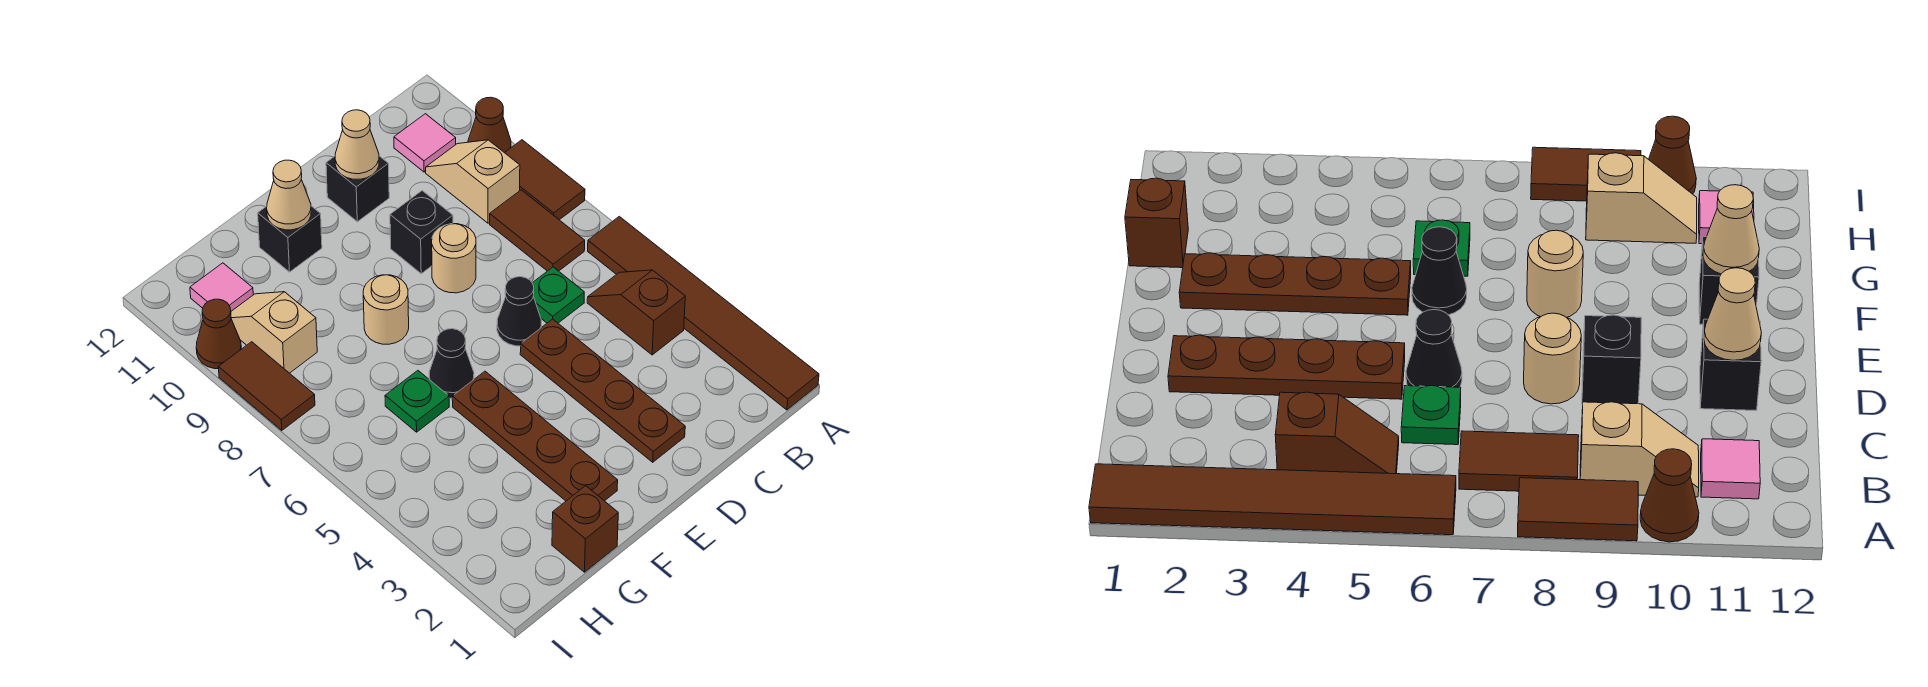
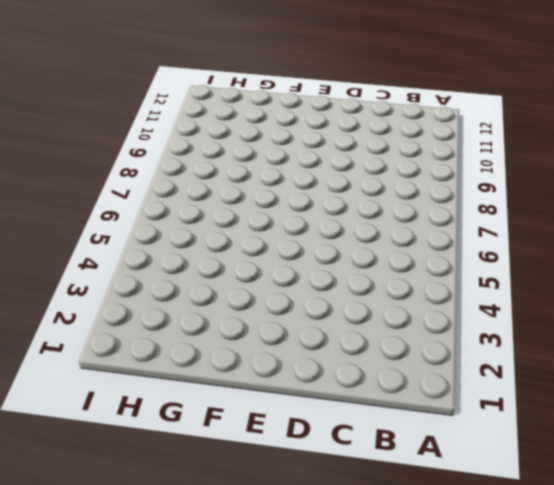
none -> brown 1x6 tile [588,216,819,410]
none -> brown 1x2 tile [505,140,585,220]
none -> brown 1x1 cone [468,97,511,153]

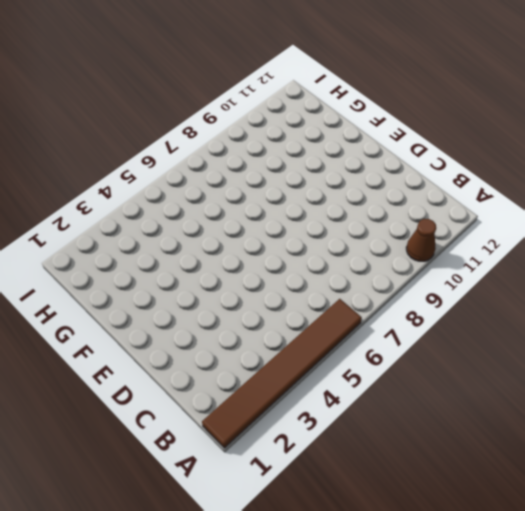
none -> brown 1x2 tile [505,140,585,220]
none -> brown 1x2 slope [587,270,685,355]
none -> brown 1x2 tile [490,190,585,271]

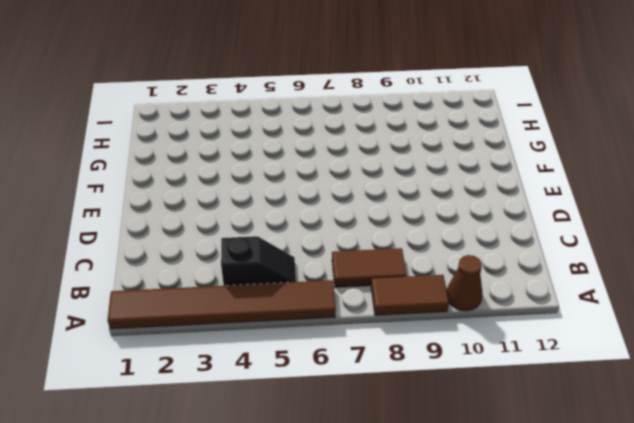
black 1x2 slope [221,236,296,286] -> brown 1x2 slope [587,270,685,355]
none -> tan 1x2 slope [426,140,520,223]
none -> pink 1x1 tile [394,114,456,172]
none -> green 1x1 plate [533,267,584,323]

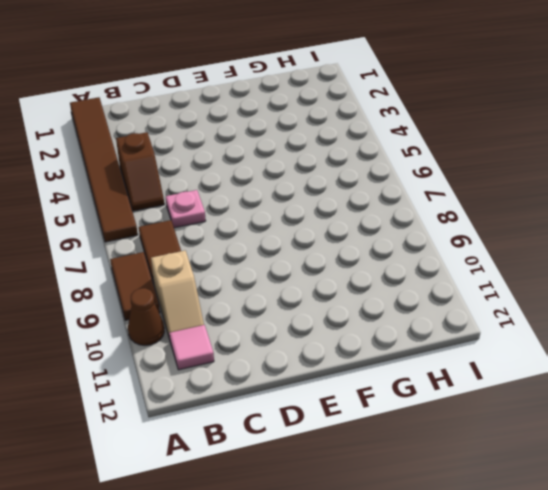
pink 1x1 plate [166,190,206,228] -> green 1x1 plate [533,267,584,323]
none -> brown 1x4 plate [520,319,685,462]
none -> black 1x1 cone [497,277,541,346]
none -> tan 1x1 round brick [432,224,476,293]

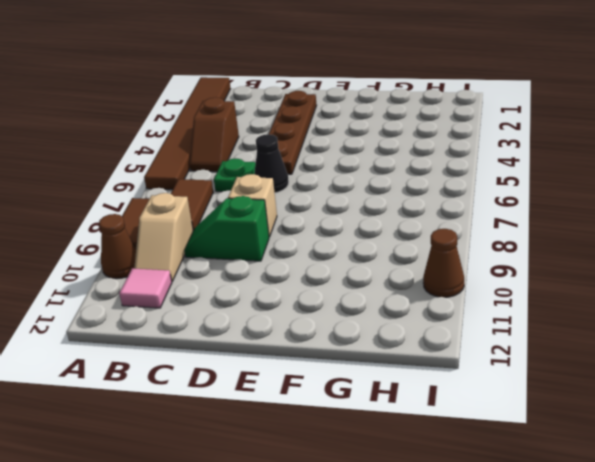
green 1x2 slope [184,196,269,261] -> black 1x1 brick [390,191,453,274]
tan 1x1 brick [228,174,277,237] -> tan 1x1 round brick [432,224,476,293]
none -> black 1x1 brick [326,156,389,222]
none -> brown 1x4 plate [452,371,618,501]
none -> black 1x1 cone [429,329,474,398]

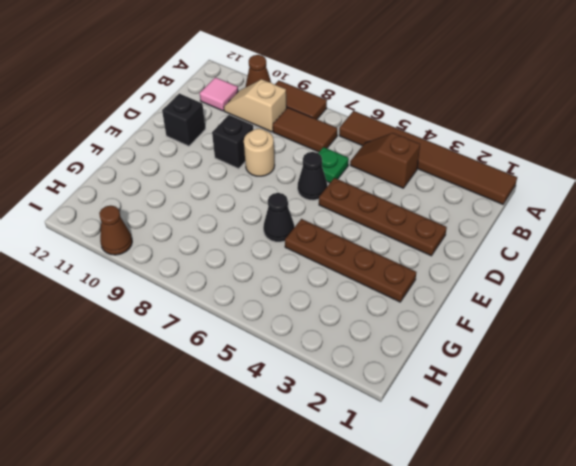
none -> tan 1x1 round brick [363,275,409,344]
none -> black 1x1 brick [258,206,322,272]
none -> brown 1x1 brick [552,486,618,572]

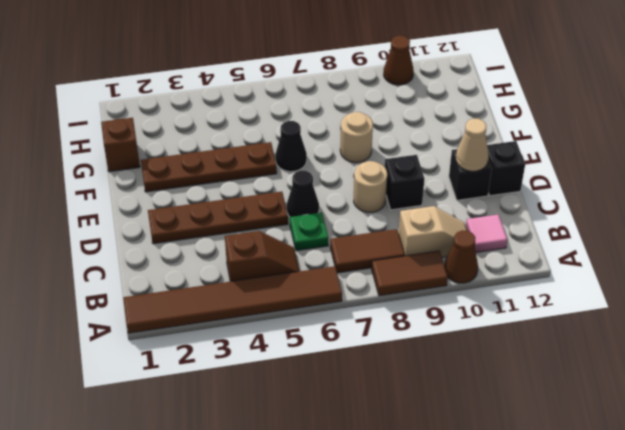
black 1x1 brick [487,141,525,196] -> black 1x1 brick moved to [258,206,322,272]
none -> green 1x1 plate [385,371,449,432]
none -> tan 1x2 slope [231,292,317,373]
none -> pink 1x1 tile [190,263,253,311]

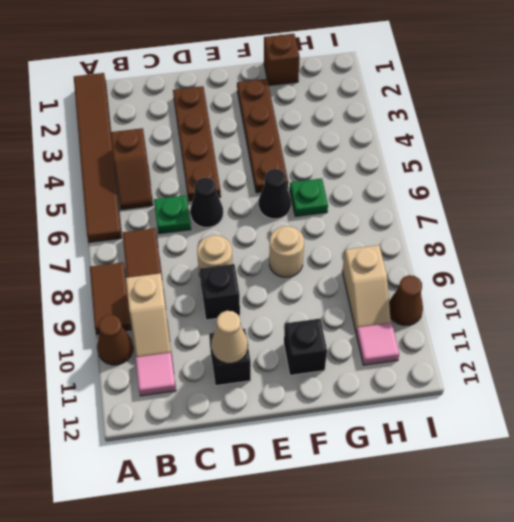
none -> brown 1x2 tile [218,342,315,430]
none -> tan 1x1 cone [267,160,311,230]

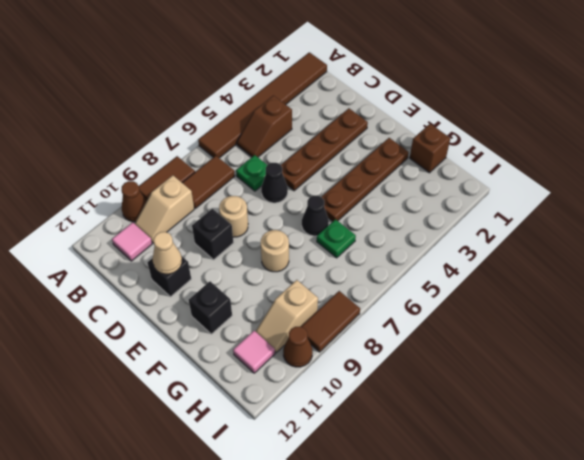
none -> tan 1x1 cone [267,160,311,230]

